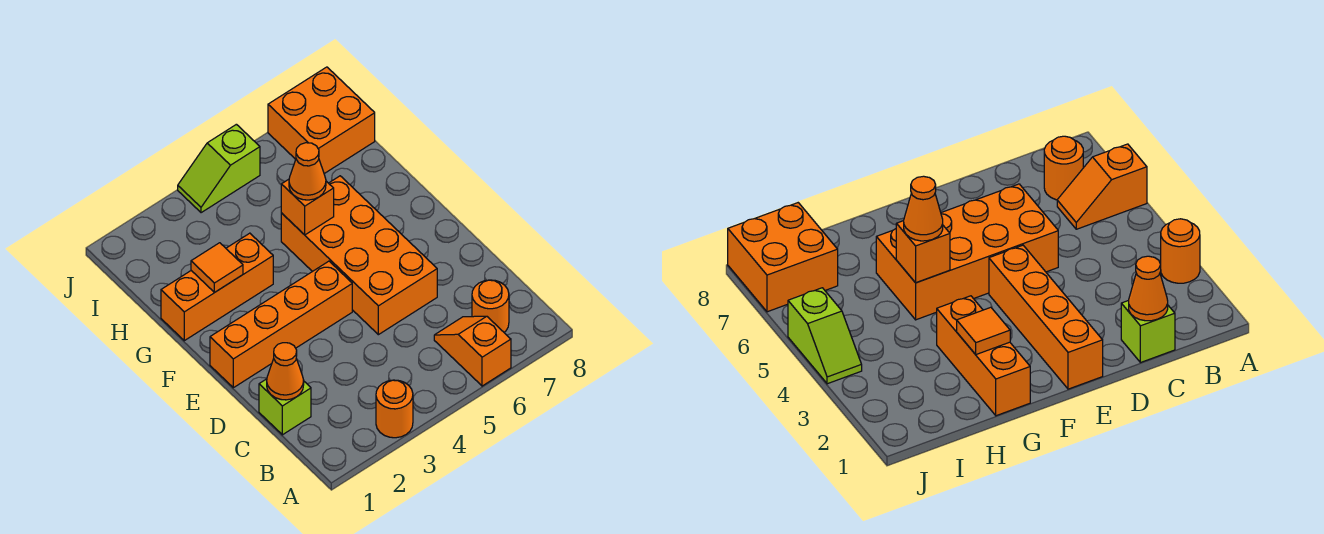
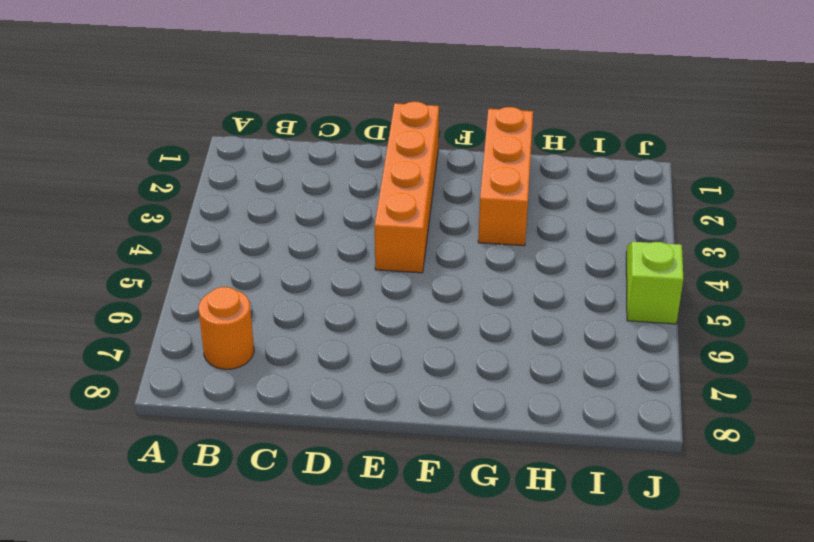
none -> orange 1x1 round brick [376,380,413,438]
none -> orange 1x2 slope [434,316,511,386]
none -> lime 1x1 brick [259,379,311,435]

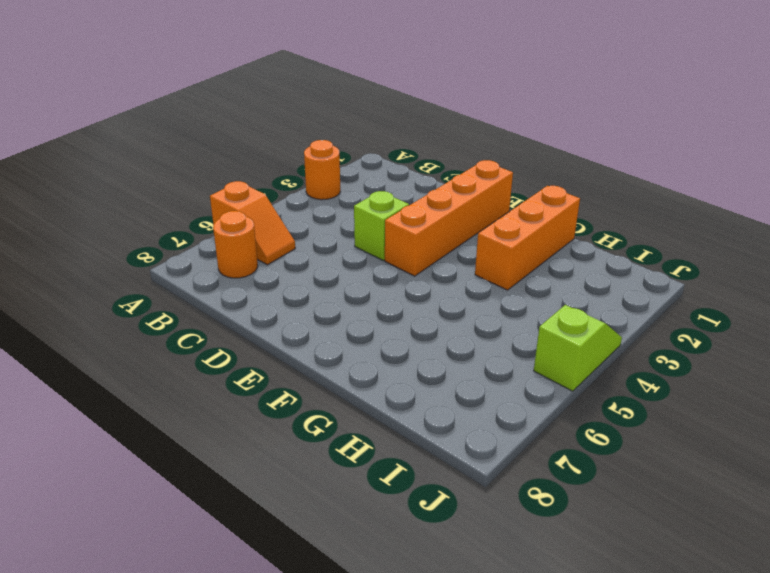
lime 1x1 brick [354,191,409,260] -> lime 1x1 brick moved to [259,379,311,435]
none -> orange 2x4 brick [281,176,437,335]
none -> orange 2x2 brick [268,67,375,174]
none -> orange 1x1 cone [267,343,304,400]

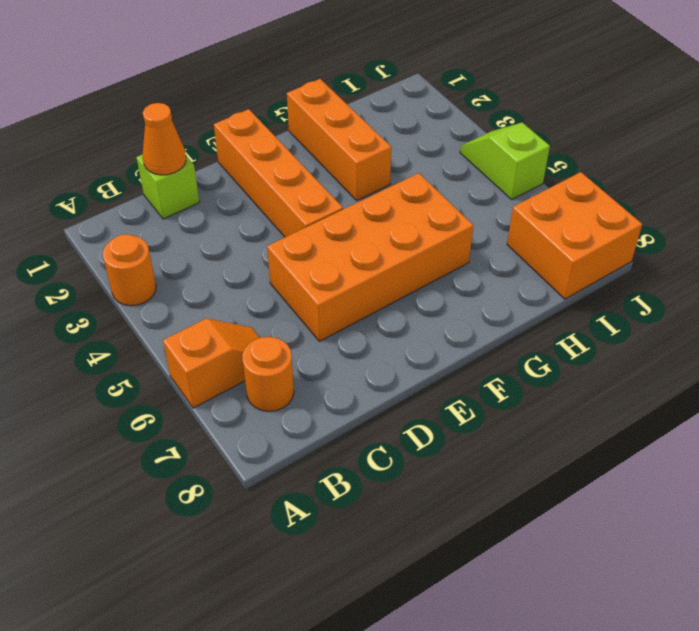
none -> orange 1x1 tile [191,243,243,293]
none -> orange 1x1 brick [281,179,334,235]
none -> orange 1x1 cone [289,143,326,200]

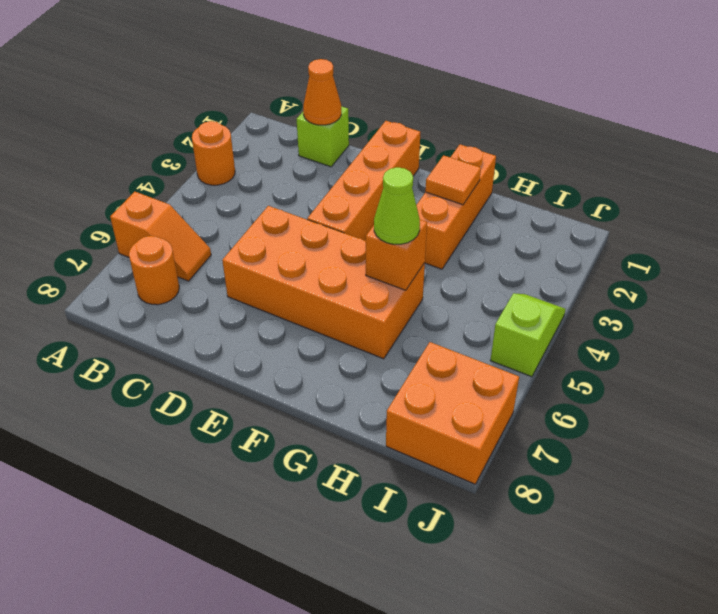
lime 1x1 cone [374,167,420,244] -> orange 1x1 cone [289,143,326,200]

